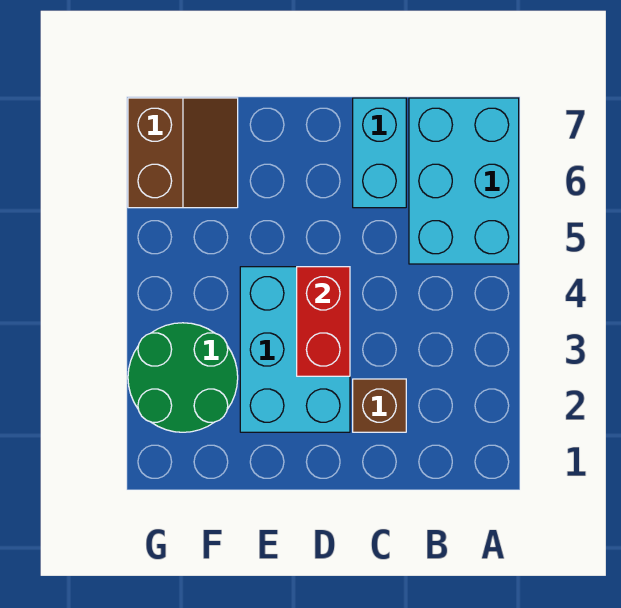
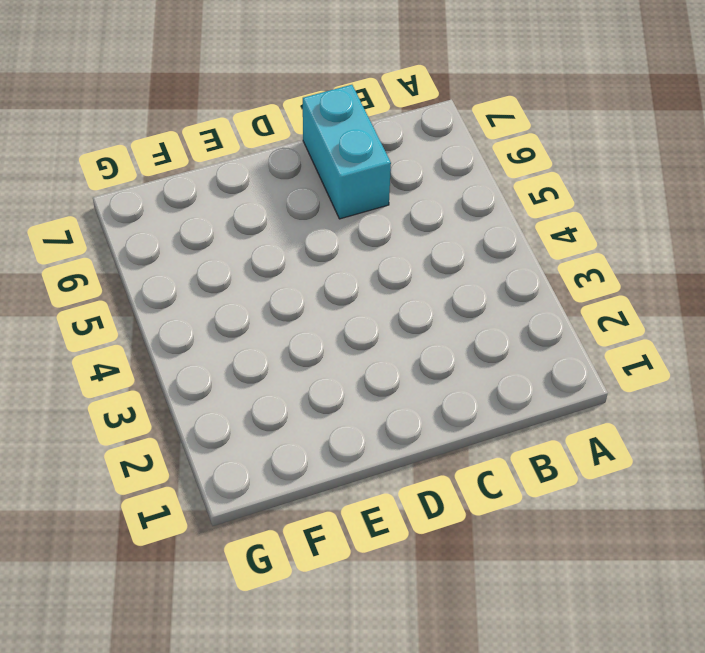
none -> cyan 2x3 brick [409,98,519,264]
none -> brown 1x1 brick [353,379,406,432]

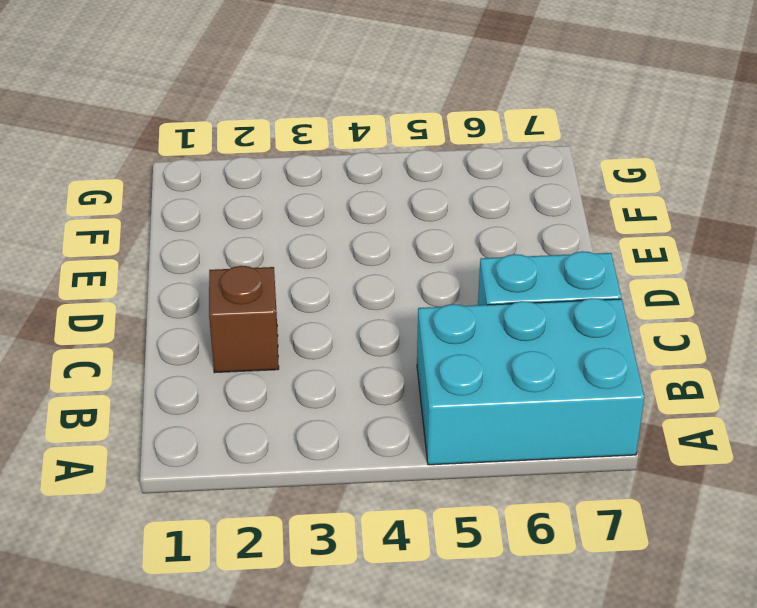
none -> cyan 2x3 brick [240,267,350,432]
none -> green 2x2 round brick [128,323,238,432]

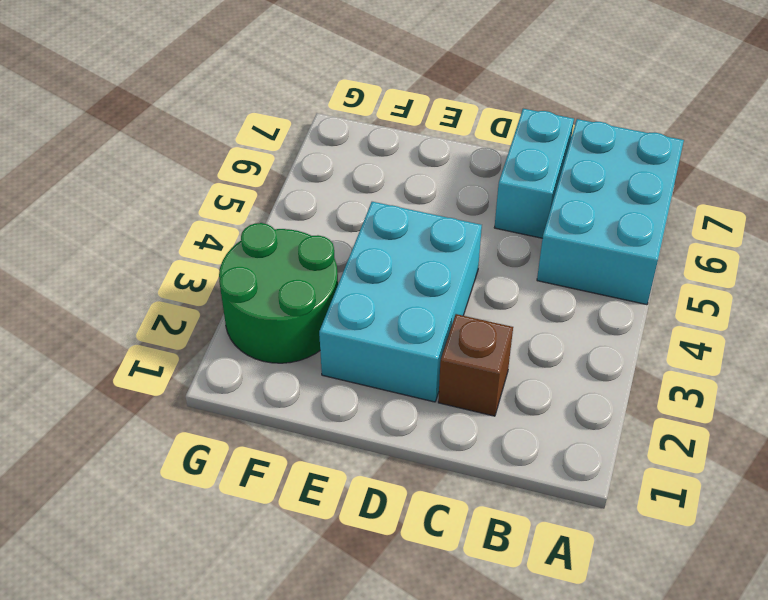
none -> brown 2x2 slope [128,98,238,208]
none -> red 1x2 brick [297,267,350,376]

